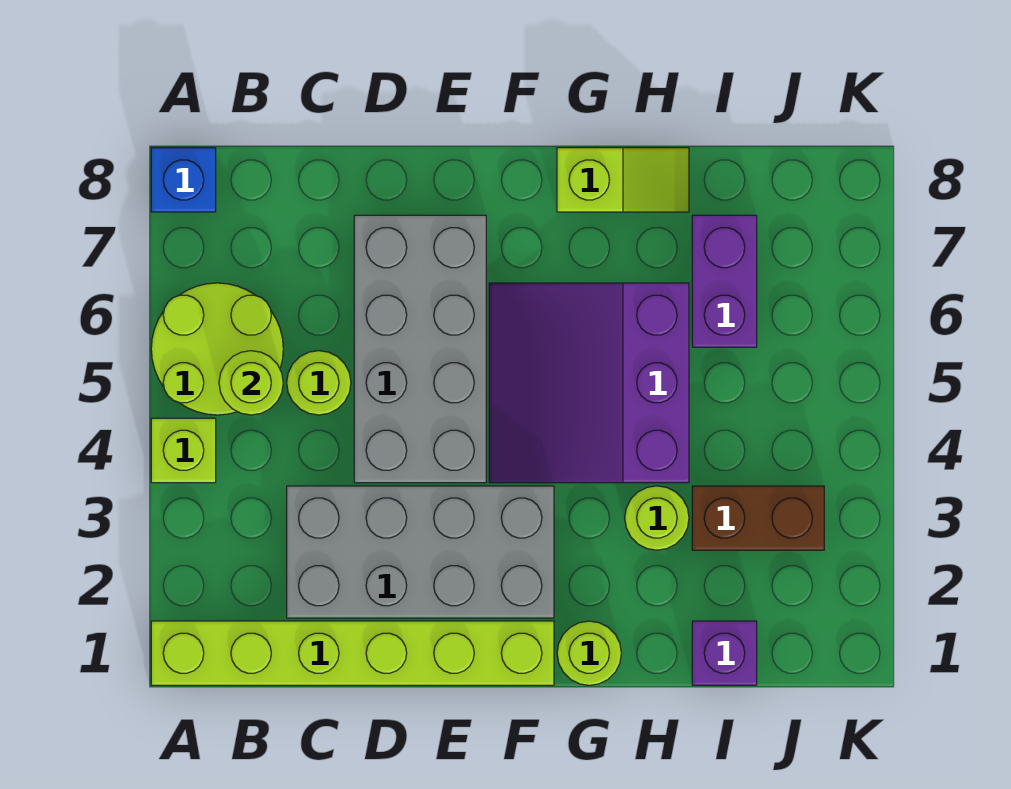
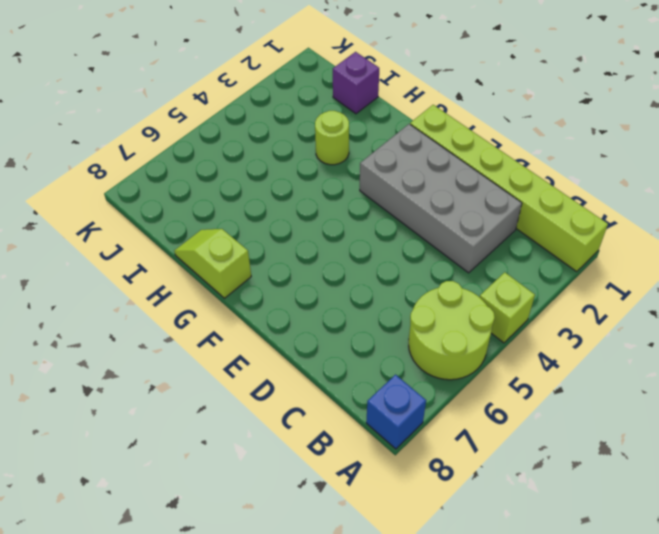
none -> lime 1x1 round brick [287,351,351,415]
none -> grey 2x4 brick [354,215,486,483]
none -> purple 3x3 slope [489,283,689,483]

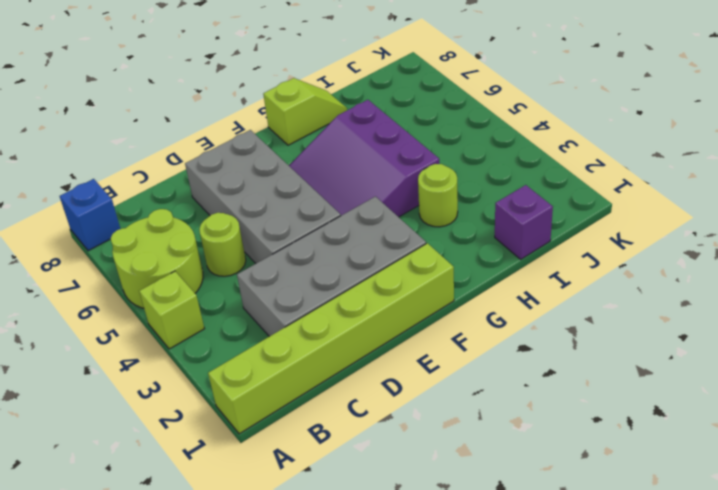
none -> lime 1x1 round brick [557,621,621,685]
none -> brown 1x2 brick [692,486,824,550]
none -> purple 1x2 brick [692,215,757,347]

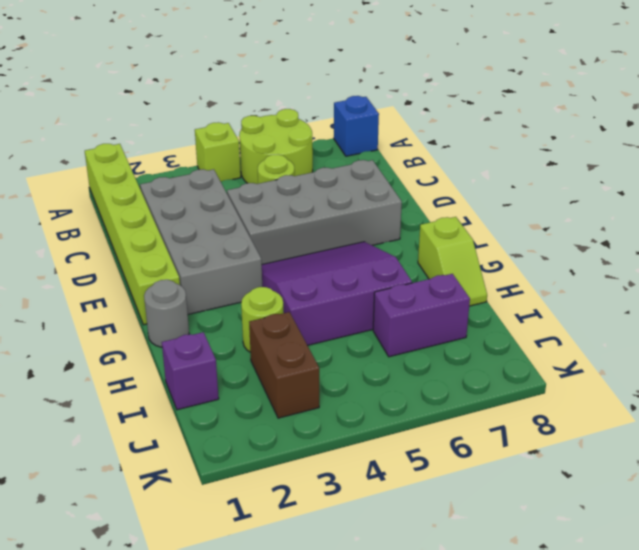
grey 1x1 round brick [144,280,189,347] -> lime 1x1 round brick [557,621,621,685]
none -> lime 1x1 round brick [219,351,283,415]

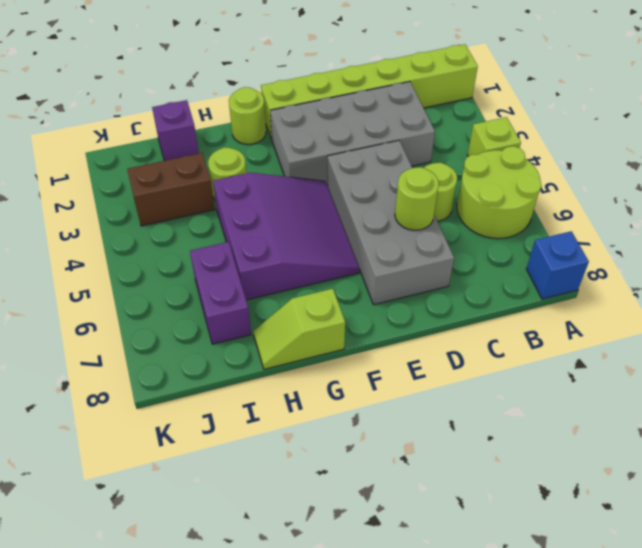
lime 1x1 round brick [395,167,439,230] -> lime 1x1 round brick moved to [219,351,283,415]

